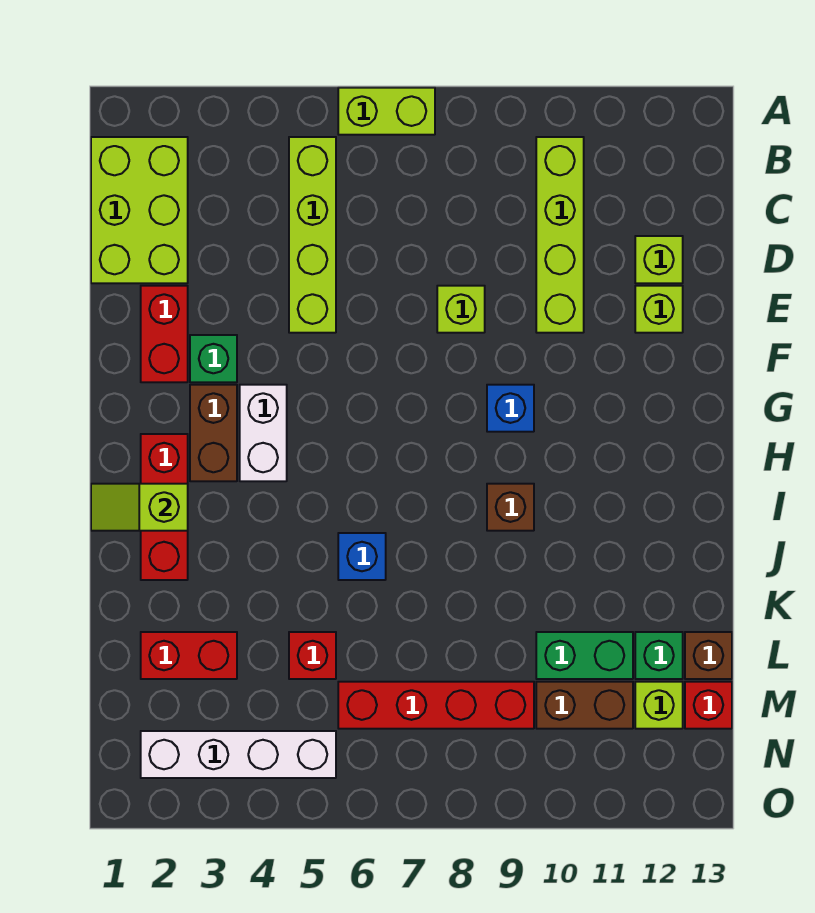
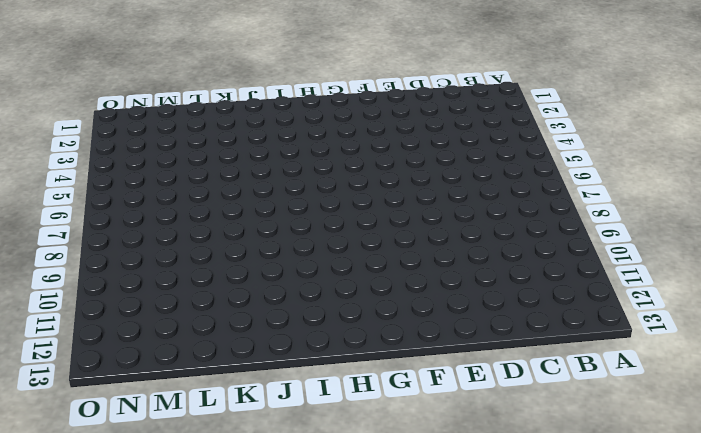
none -> lime 1x2 brick [338,88,435,135]
none -> lime 2x3 brick [91,137,188,283]
none -> lime 1x4 brick [289,137,336,333]

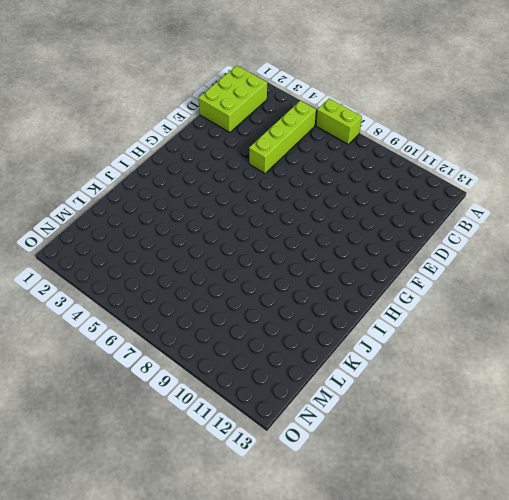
none -> lime 1x4 brick [536,137,584,333]
none -> lime 1x1 brick [635,236,683,283]
none -> red 1x2 brick [141,286,188,382]

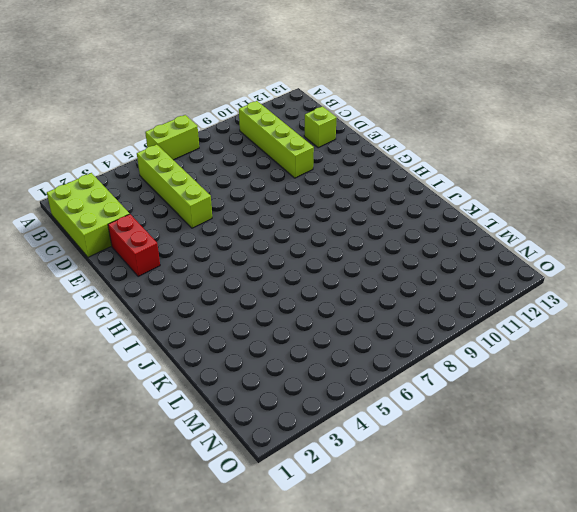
none -> lime 1x1 brick [437,286,485,333]
none -> lime 1x1 brick [635,286,683,333]
none -> green 1x1 brick [190,335,237,382]

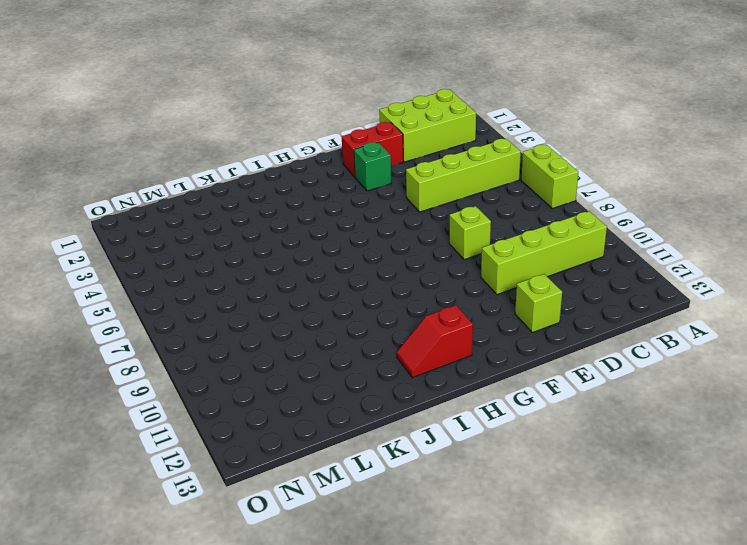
red 1x2 slope [397,305,473,378] -> none
none -> lime 1x1 brick [635,236,683,283]
none -> brown 1x2 brick [190,385,237,481]
none -> white 1x2 brick [240,385,287,481]

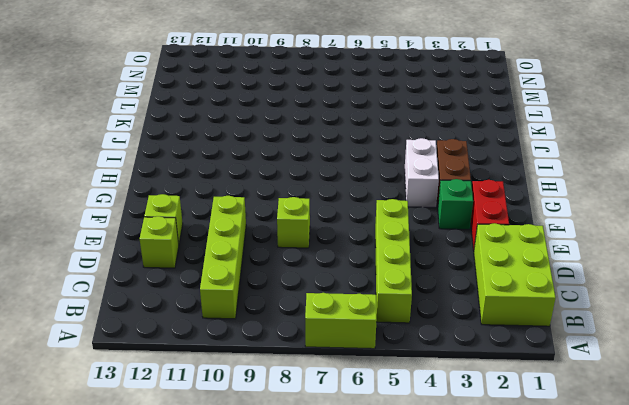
none -> blue 1x1 brick [487,385,534,432]
none -> red 1x3 brick [141,434,188,580]
none -> brown 1x1 brick [487,484,534,531]

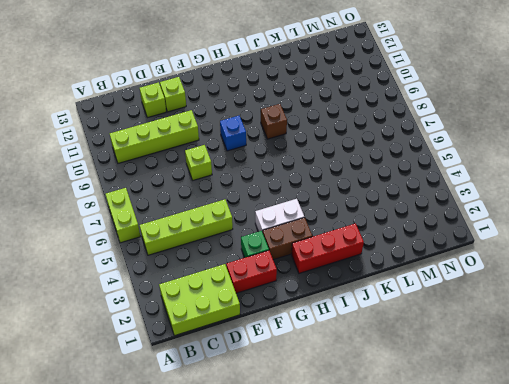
none -> blue 1x1 brick [338,533,386,580]
none -> red 1x2 brick [141,632,237,679]
none -> red 1x1 brick [289,632,336,679]

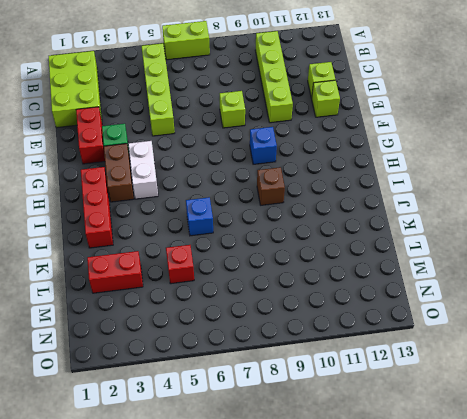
none -> green 1x2 brick [536,632,633,679]
none -> green 1x1 brick [635,632,683,679]
none -> brown 1x1 brick [685,632,732,679]

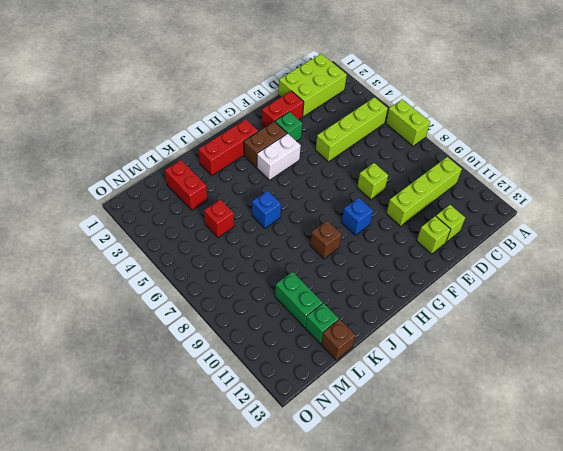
none -> red 1x4 brick [338,682,534,729]
none -> brown 1x2 brick [536,682,633,729]
none -> lime 1x1 brick [635,682,683,729]

